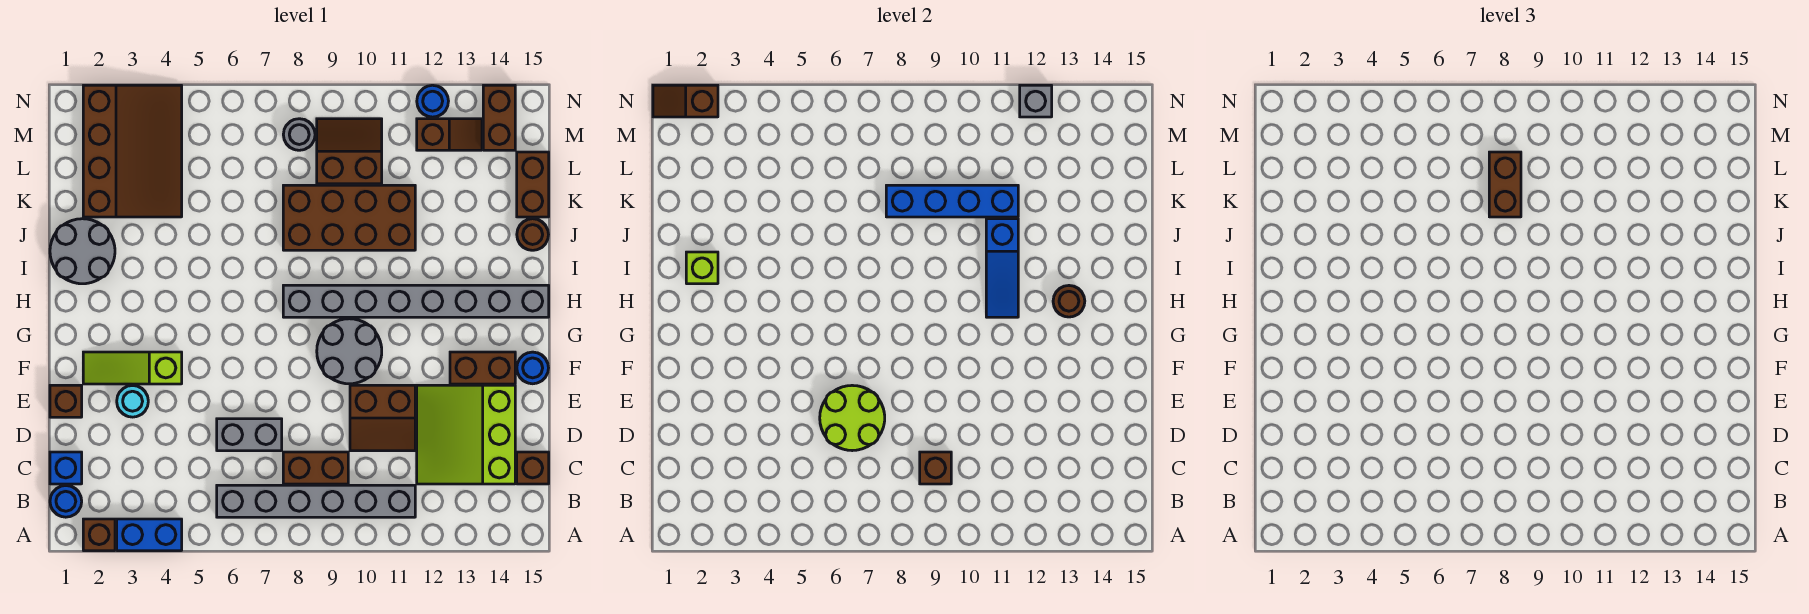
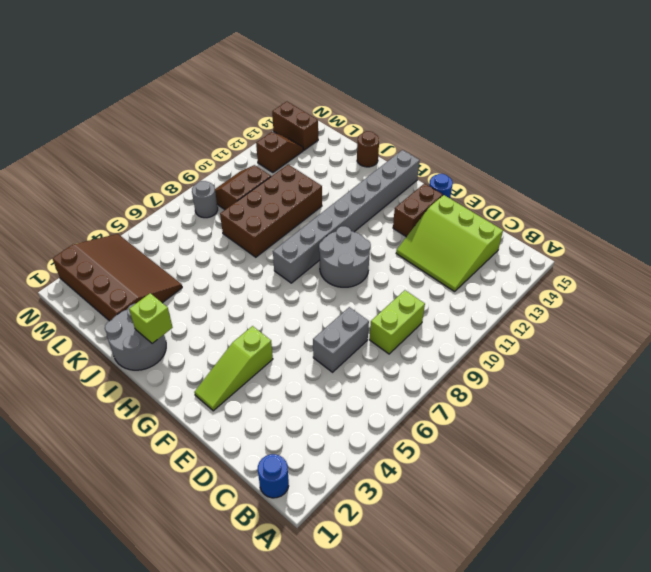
lime 1x2 brick [370,290,425,354] -> brown 1x2 brick [283,452,348,484]
none -> brown 1x1 brick [83,519,115,551]
none -> blue 1x2 brick [117,519,182,551]
none -> grey 1x6 brick [217,485,415,517]
none -> blue 1x1 brick [50,452,82,484]

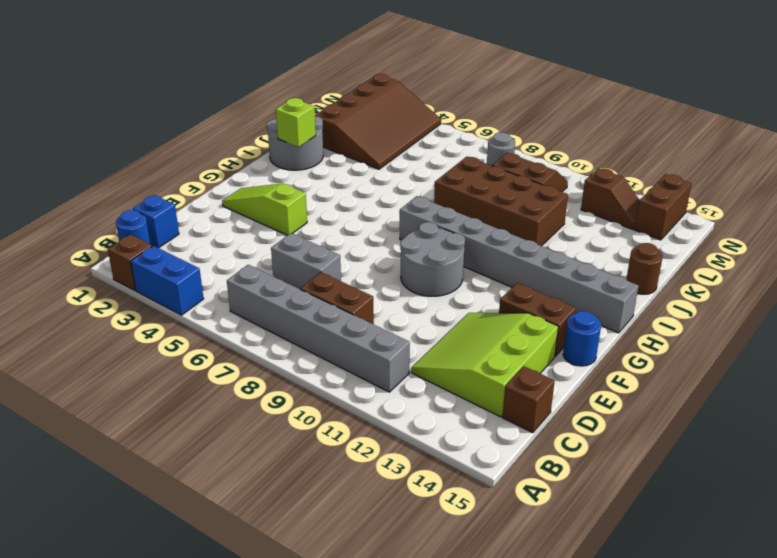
none -> brown 2x2 slope [350,385,415,451]
none -> brown 1x1 brick [50,385,82,417]
none -> cyan 1x1 round brick [117,386,148,417]
none -> brown 1x2 brick [517,152,549,217]

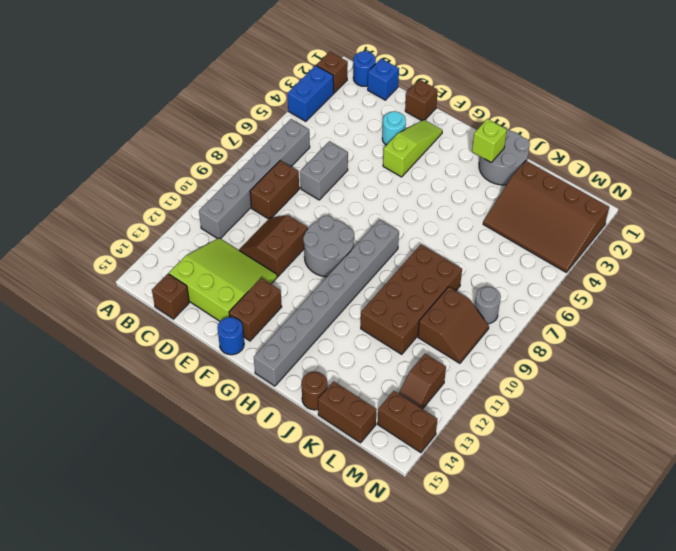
none -> blue 1x1 round brick [417,85,448,117]
none -> brown 1x1 brick [920,452,951,484]
none -> lime 2x2 round brick [820,385,885,451]
none -> blue 1x3 slope [986,219,1018,317]

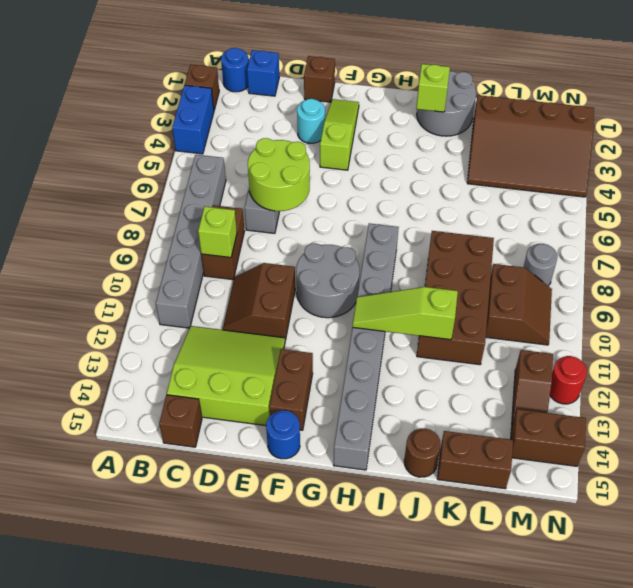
lime 1x1 brick [198,206,237,258] -> brown 1x1 brick [920,452,951,484]
lime 1x3 slope [353,287,458,340] -> blue 1x3 slope [986,219,1018,317]
red 1x1 round brick [550,356,587,404] -> blue 1x1 round brick [417,85,448,117]
none -> brown 1x1 round brick [1053,286,1085,317]
none -> blue 1x4 brick [886,185,1018,217]
none -> brown 1x2 slope [653,85,718,117]
none -> grey 1x1 brick [1020,85,1052,117]

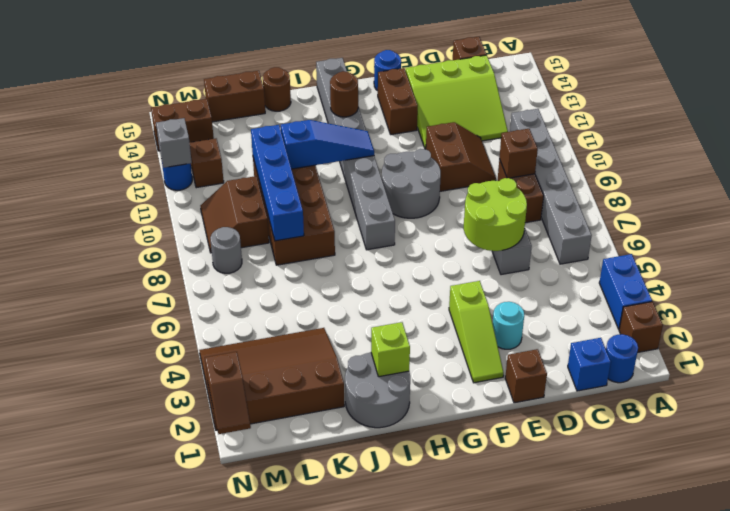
none -> brown 1x2 brick [1489,152,1521,217]

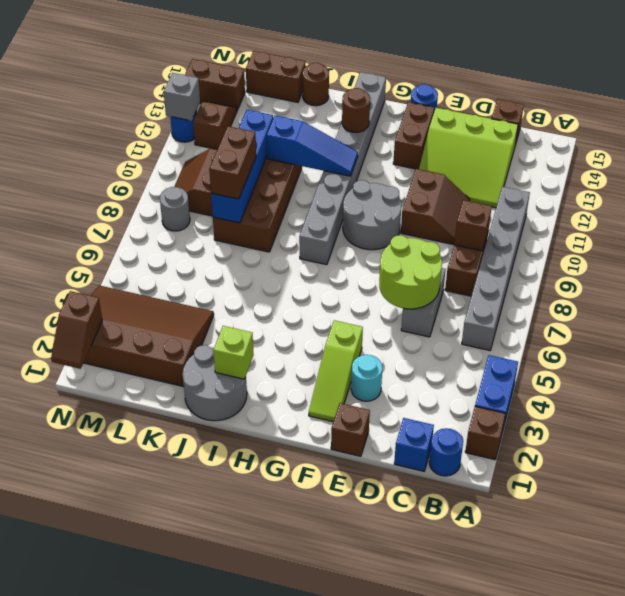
brown 1x2 brick [209,126,256,199] -> brown 1x2 brick turned to [1489,152,1521,217]

